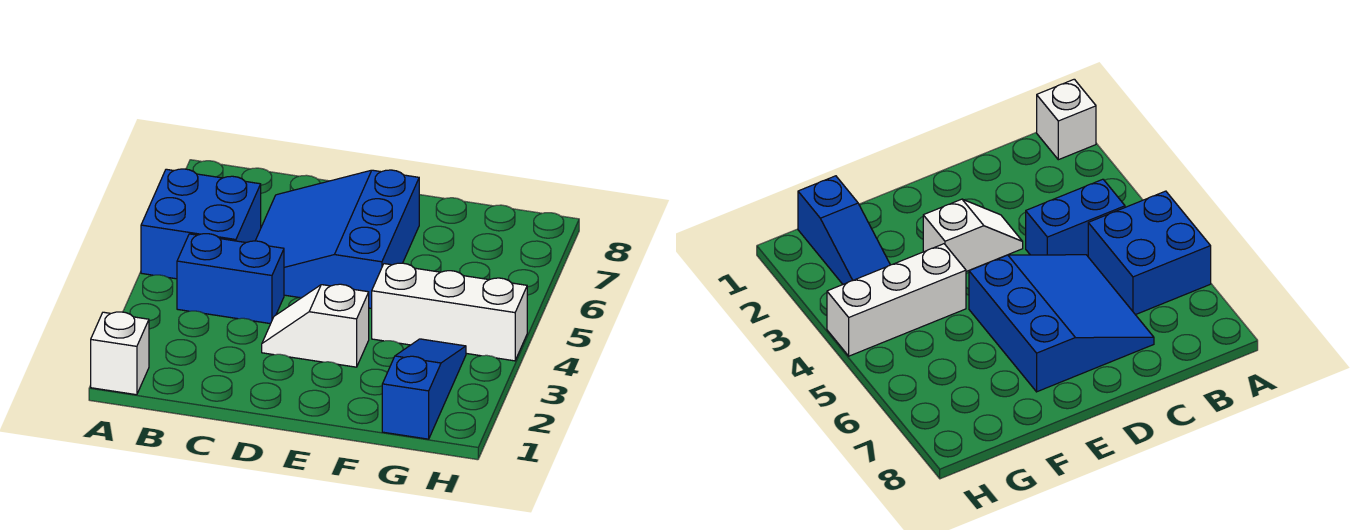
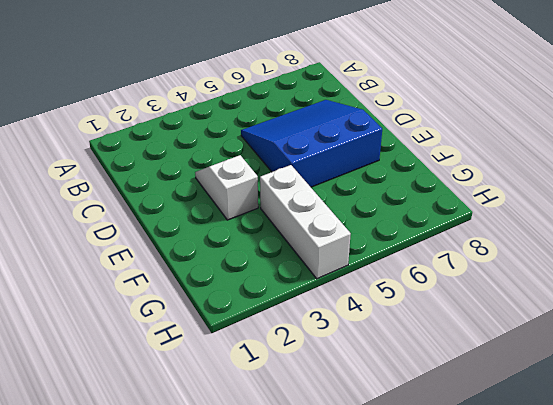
none -> white 1x1 brick [91,312,149,395]
none -> blue 2x2 brick [141,169,261,279]

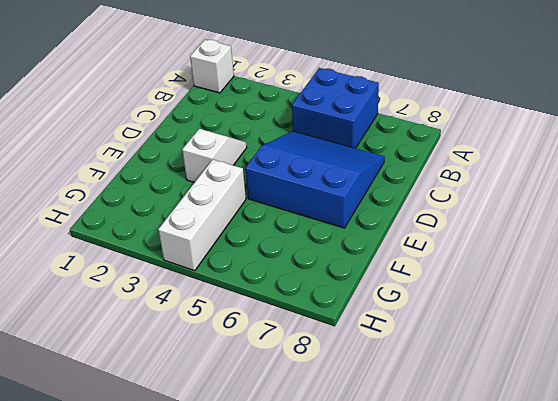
none -> blue 1x2 brick [177,234,284,324]
none -> blue 1x3 slope [382,339,466,439]

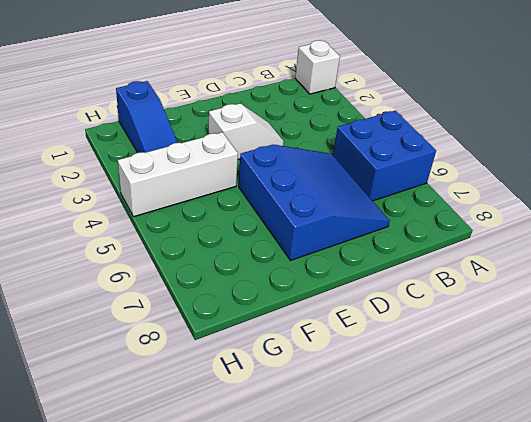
none -> blue 1x2 brick [177,234,284,324]

